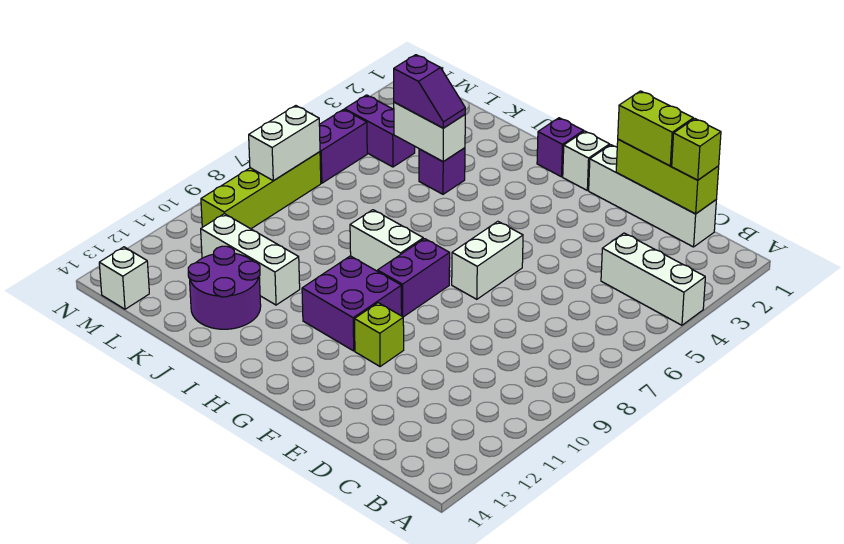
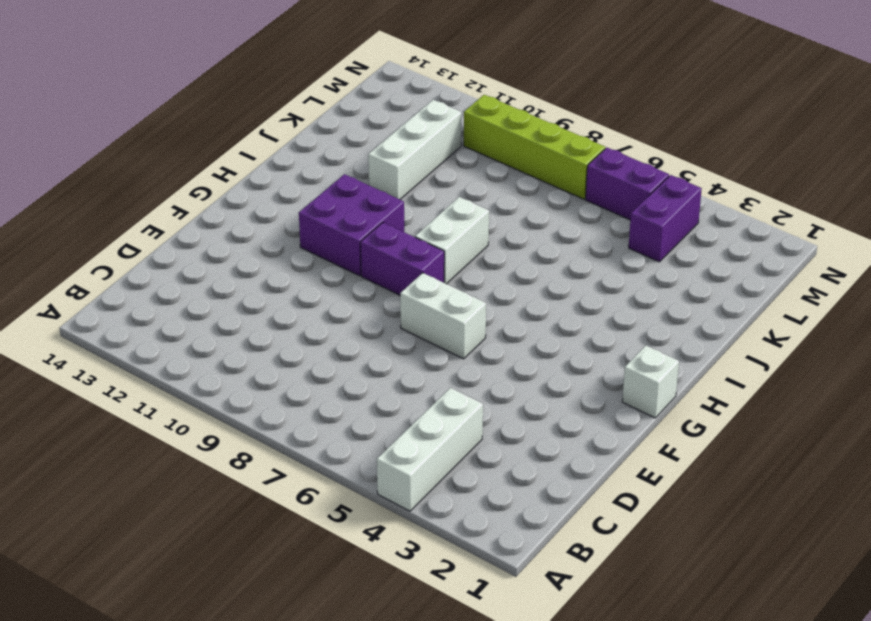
none -> white 1x4 brick [589,145,716,247]
none -> lime 1x1 brick [354,303,404,367]
none -> purple 1x1 brick [537,118,584,177]

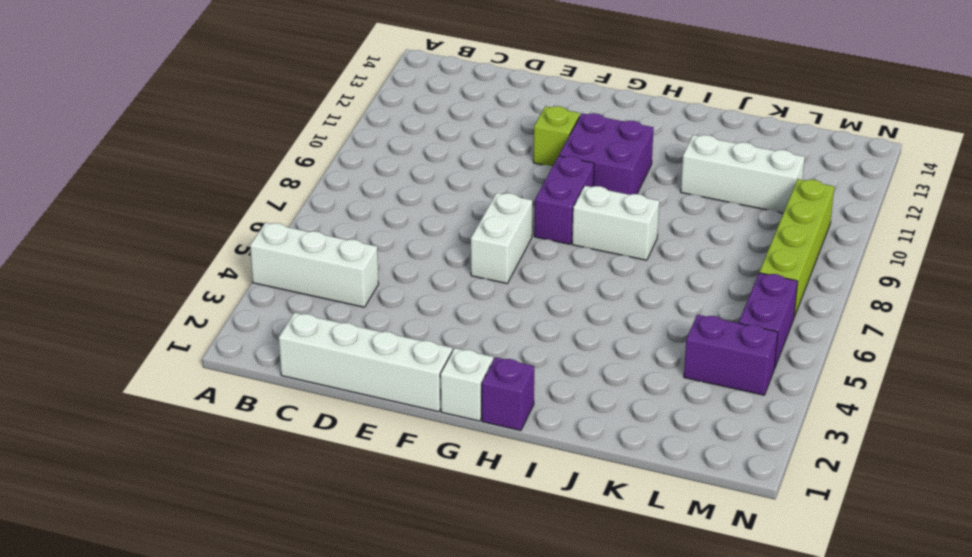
none -> purple 1x1 brick [419,148,465,194]
none -> purple 2x2 round brick [188,246,261,329]
none -> white 1x1 brick [99,247,149,309]

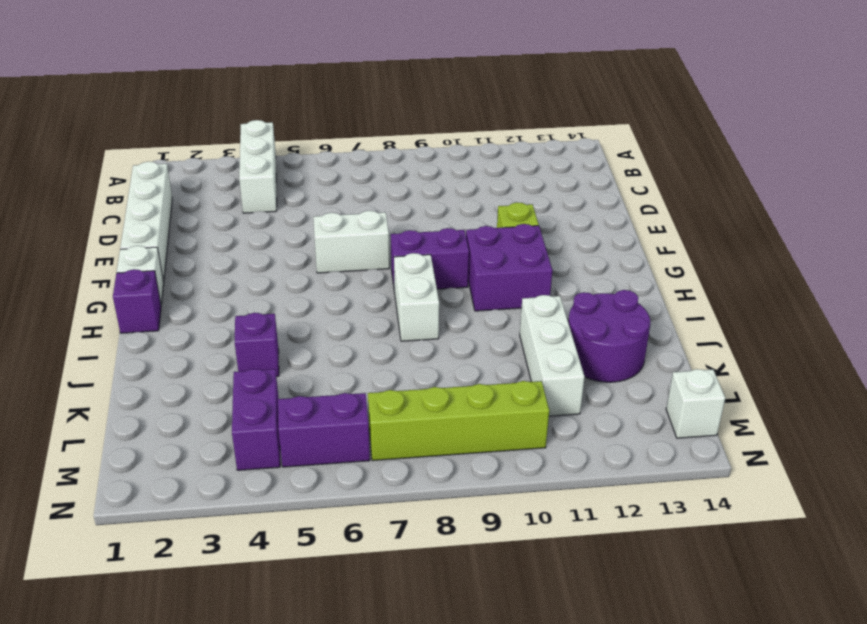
none -> lime 1x3 brick [616,139,719,214]
none -> white 1x2 brick [394,102,465,162]
none -> white 1x2 brick [249,106,320,181]

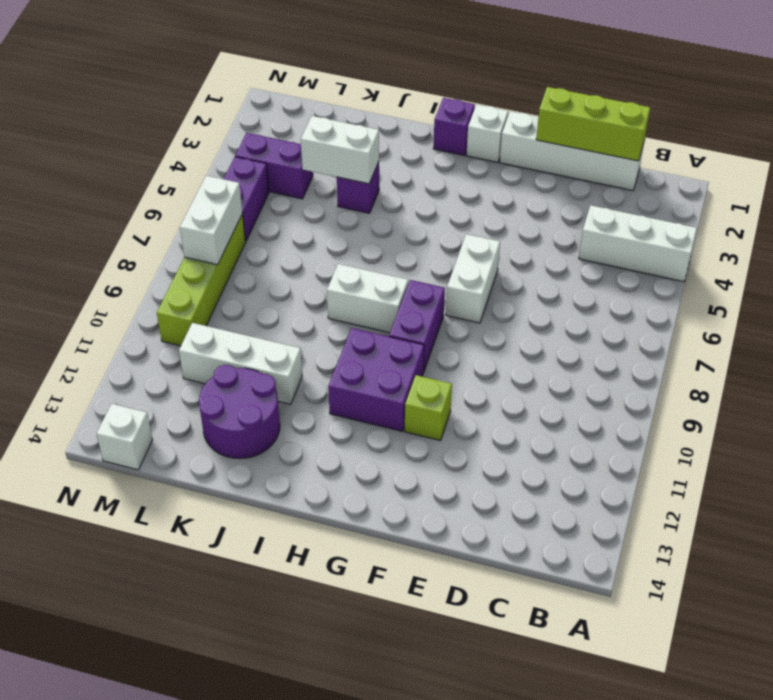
none -> lime 1x1 brick [672,119,721,180]
none -> lime 1x2 brick [618,91,693,166]
none -> purple 1x2 slope [394,55,465,128]

